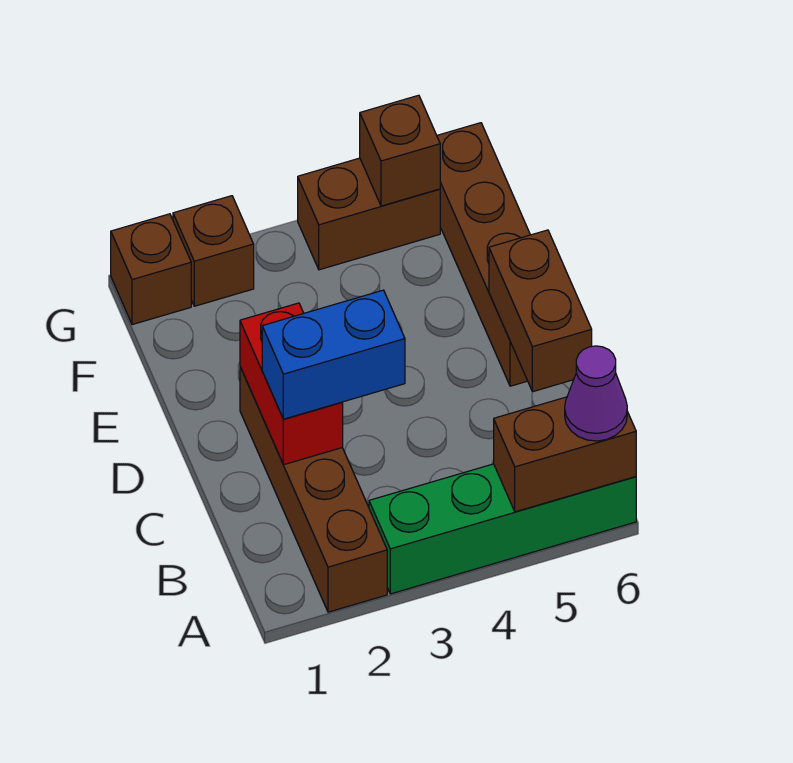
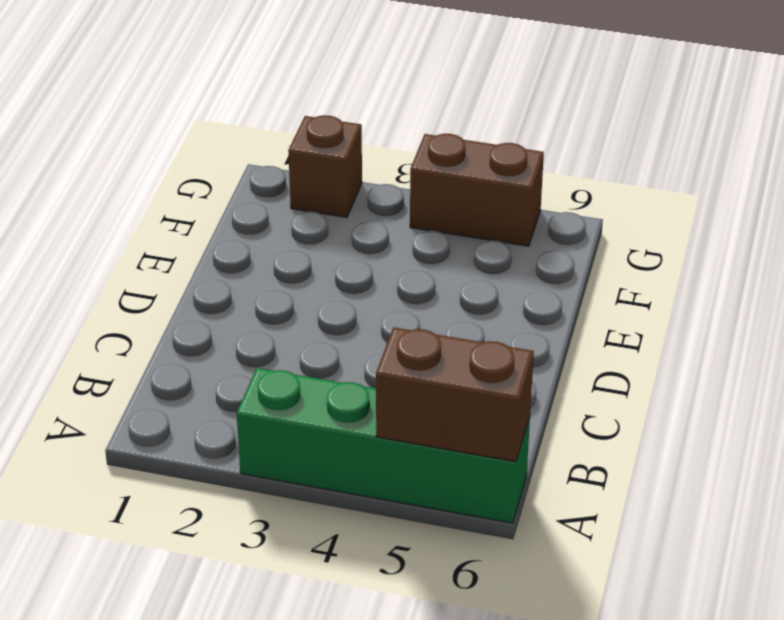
none -> brown 1x4 brick [240,367,387,612]
none -> brown 1x4 brick [437,123,530,386]
none -> brown 1x1 brick [111,214,191,325]

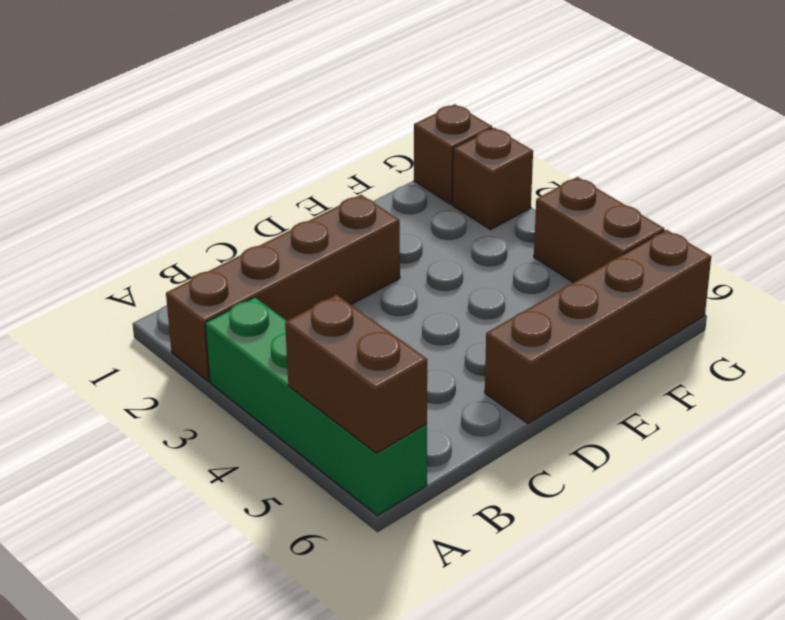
none -> red 1x2 brick [240,303,343,465]
none -> brown 1x2 brick [489,230,592,392]
none -> brown 1x1 brick [360,95,440,206]

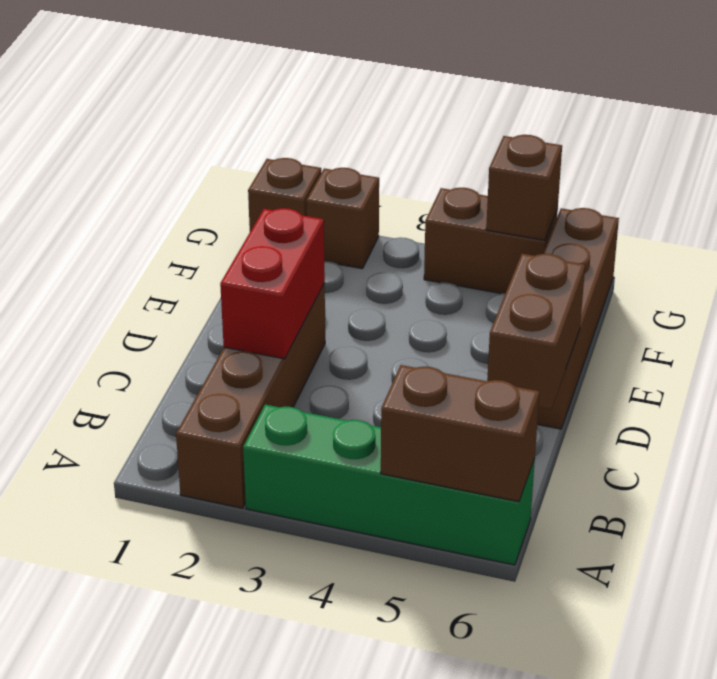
none -> purple 1x1 cone [565,346,627,441]
none -> blue 1x2 brick [262,290,405,419]

